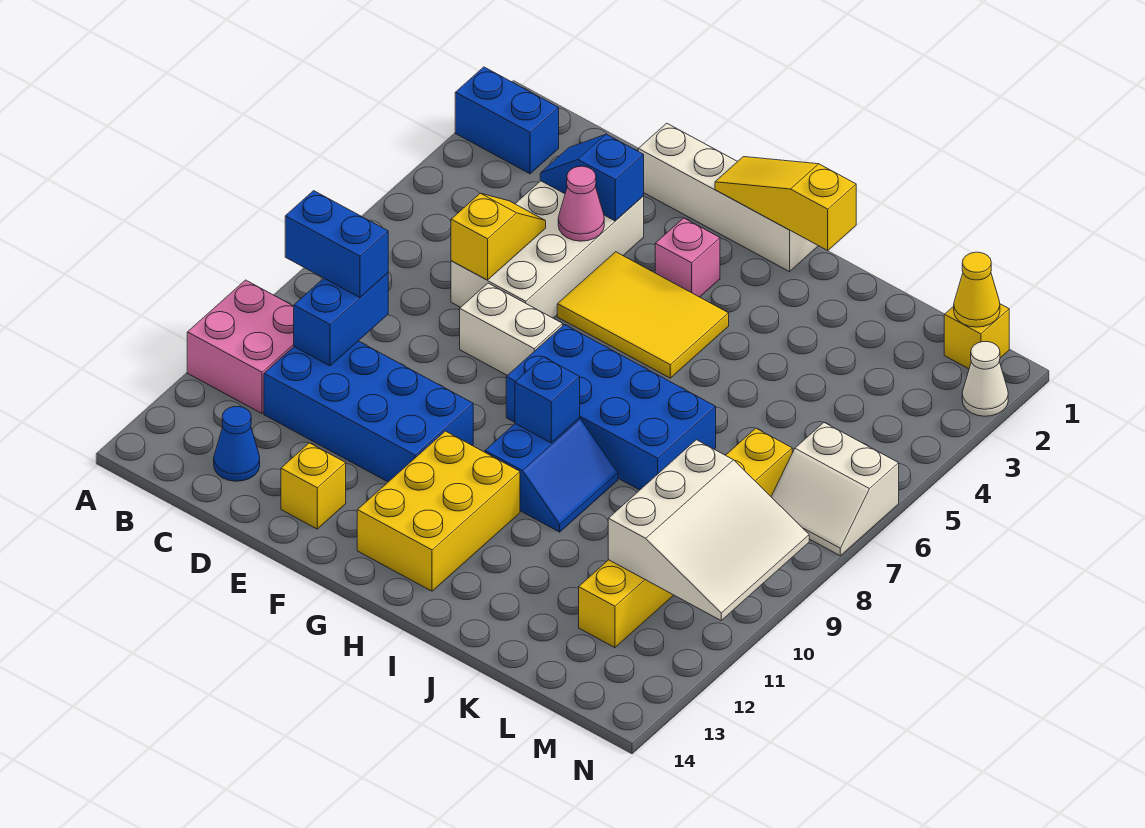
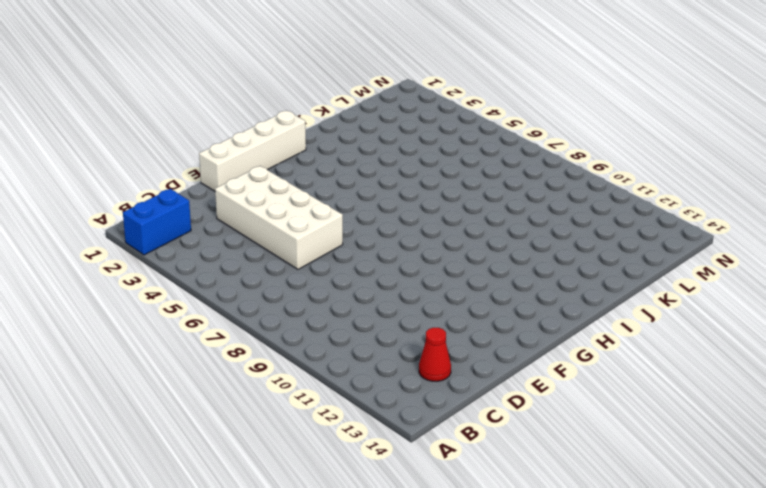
red 1x1 cone [419,328,451,381] -> blue 1x1 cone [214,407,260,481]
none -> pink 2x2 brick [187,280,294,413]
none -> blue 2x4 brick [264,341,473,482]
none -> white 1x2 brick [460,283,563,375]

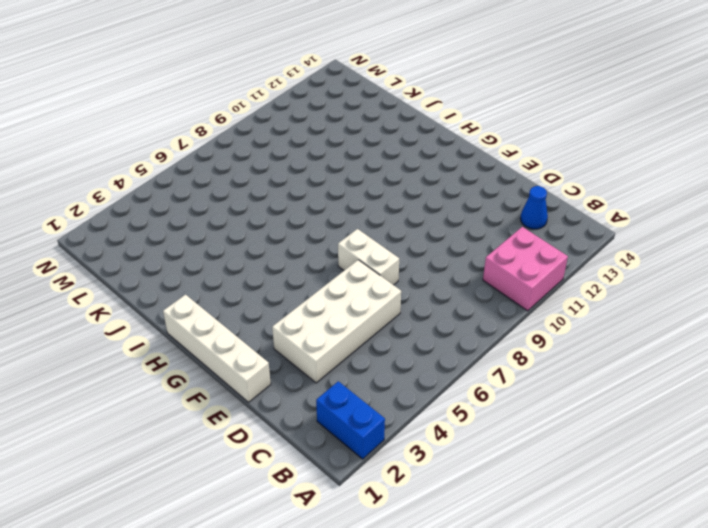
none -> blue 2x4 brick [264,341,473,482]
none -> yellow 1x1 brick [281,443,346,529]
none -> yellow 2x3 tile [557,252,729,378]

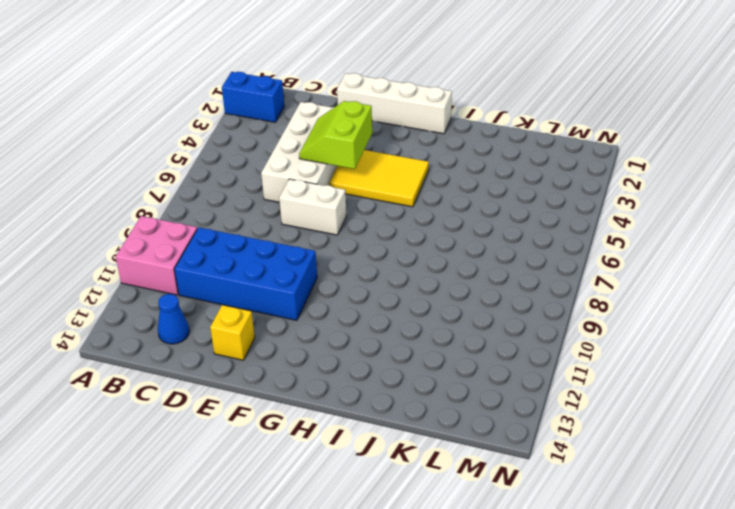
lime 2x2 slope [299,101,372,169] -> pink 1x1 cone [558,166,604,241]
none -> pink 1x1 brick [655,218,720,297]
none -> blue 2x4 brick [506,324,716,490]
none -> yellow 2x3 brick [357,431,520,591]

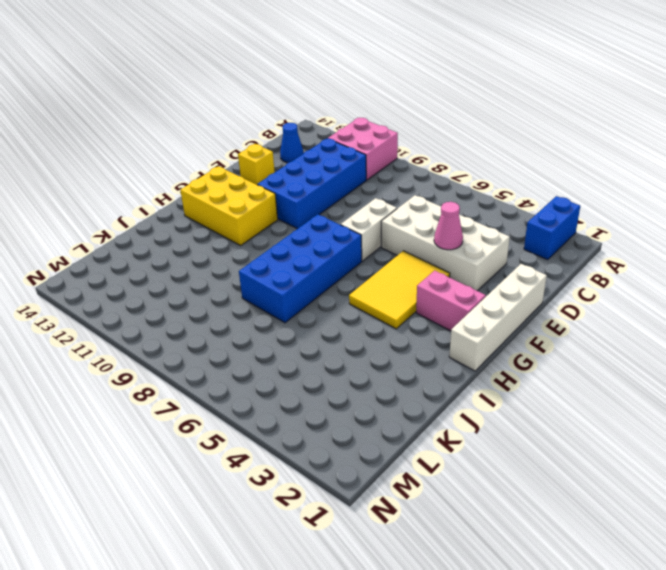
pink 1x2 brick [416,270,486,331] -> pink 1x1 brick [655,218,720,297]
none -> blue 2x2 slope [485,418,618,532]
none -> yellow 1x6 brick [579,428,792,648]
none -> yellow 1x1 brick [944,304,1009,369]

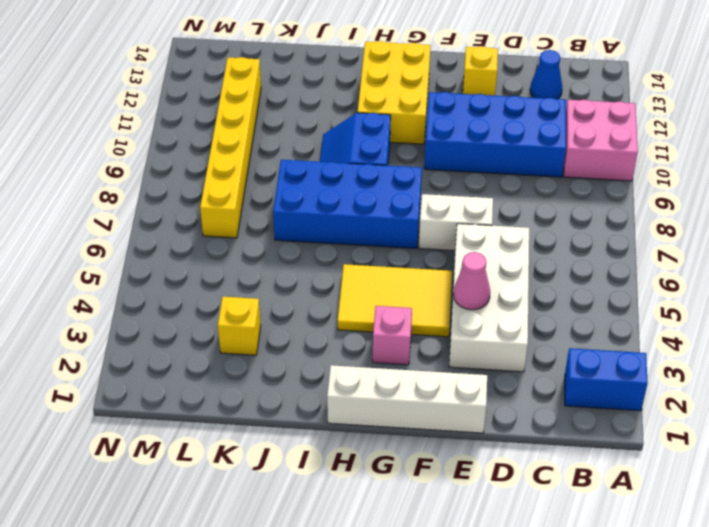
yellow 1x1 brick [218,297,261,355] -> yellow 1x1 brick moved to [944,304,1009,369]
none -> white 2x2 slope [771,423,899,556]
none -> white 1x1 cone [962,342,1008,416]
none -> blue 1x2 brick [294,273,388,366]

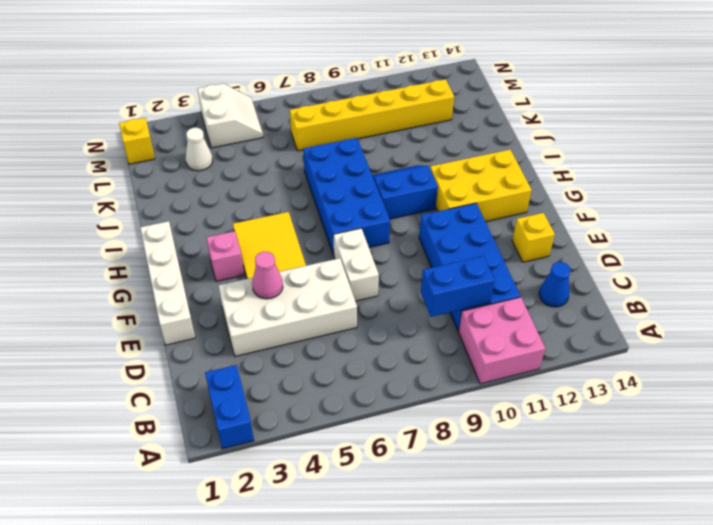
white 1x1 cone [186,128,213,171] -> white 1x1 cone moved to [962,342,1008,416]
white 2x2 slope [198,84,263,148] -> white 2x2 slope moved to [771,423,899,556]
none -> blue 1x2 slope [540,134,644,221]
none -> yellow 1x2 slope [451,193,546,280]
none -> yellow 1x3 slope [715,157,856,250]

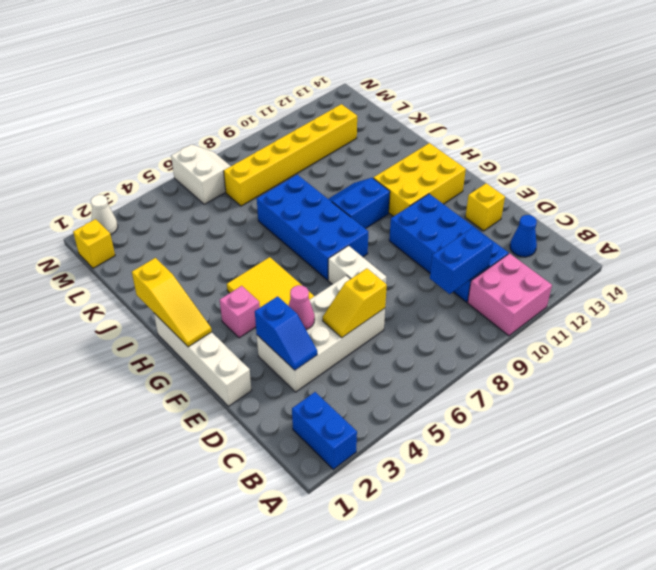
none -> blue 1x1 brick [515,357,580,443]
none -> white 3x3 slope [608,440,809,620]
none -> yellow 1x1 cone [954,252,1000,327]

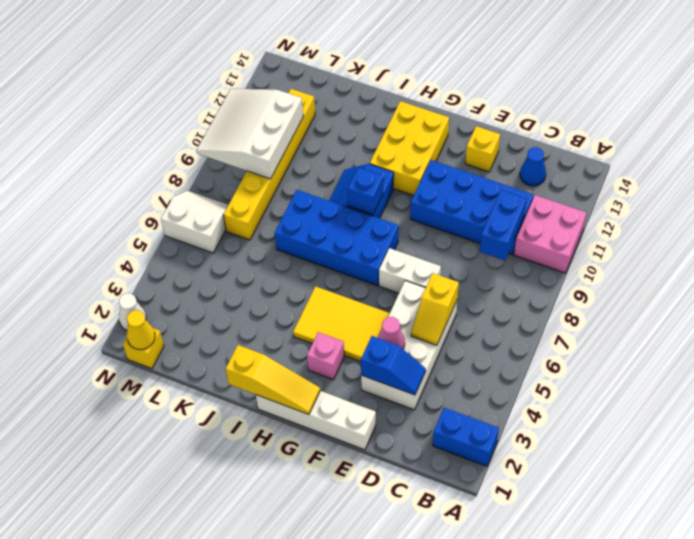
none -> blue 1x2 brick [285,191,388,297]

